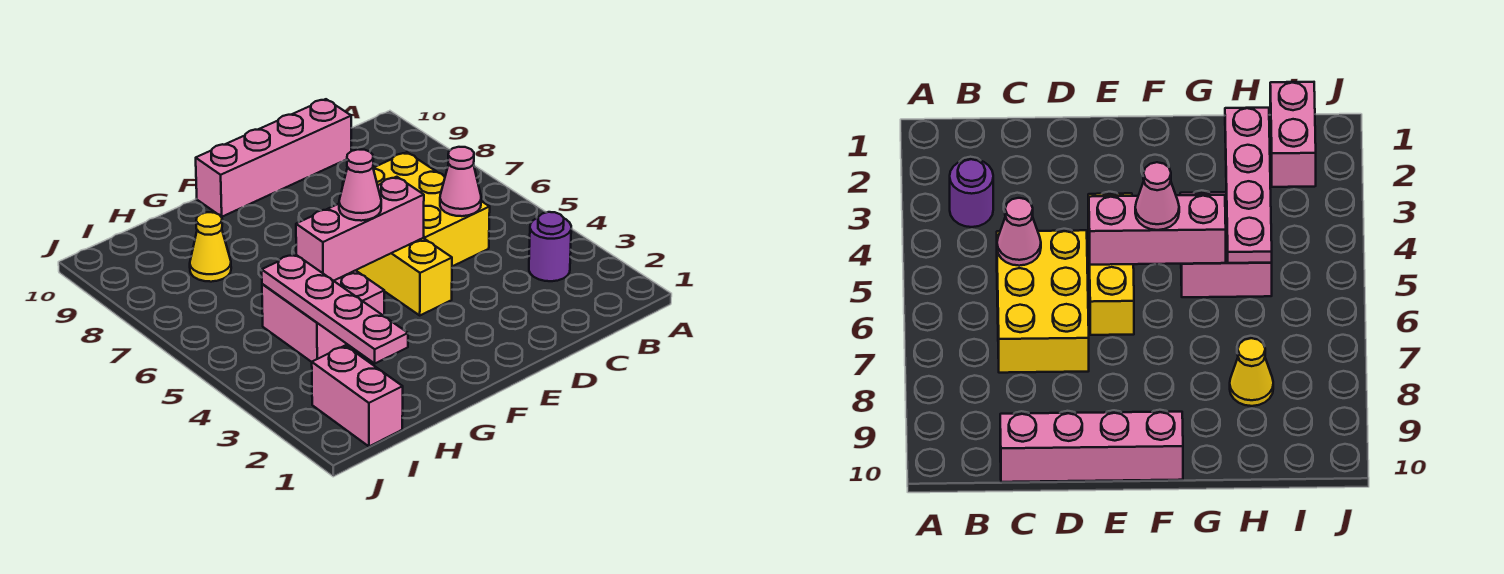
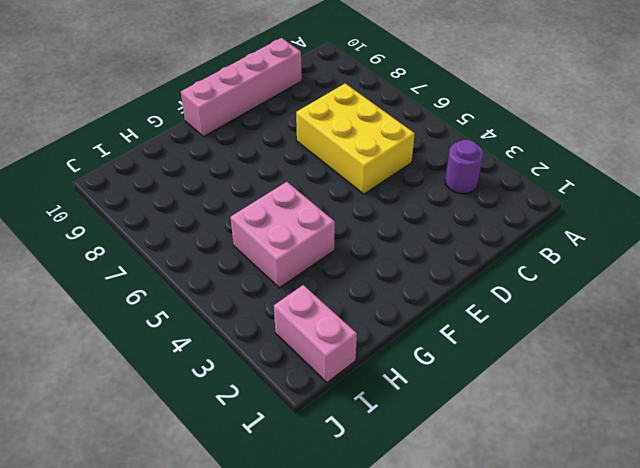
none -> yellow 1x3 brick [356,238,452,315]
none -> yellow 1x1 cone [190,212,231,282]

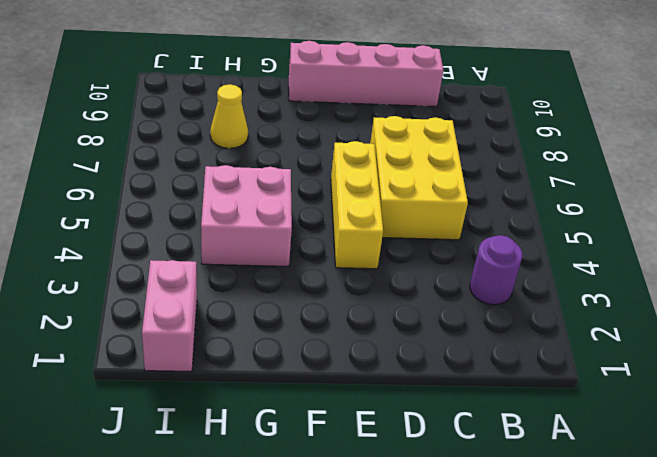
none -> pink 1x1 cone [440,147,481,216]
none -> pink 1x3 brick [296,177,424,281]

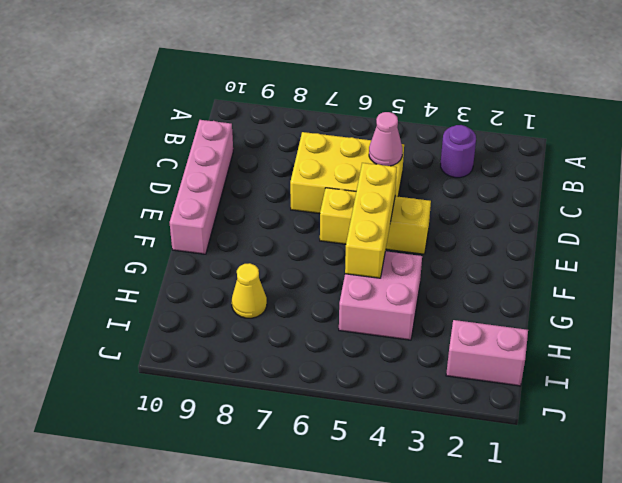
yellow 1x3 brick [345,163,397,278] -> pink 1x3 brick [296,177,424,281]
none -> pink 1x4 plate [262,254,408,363]
none -> pink 1x1 cone [339,149,381,221]

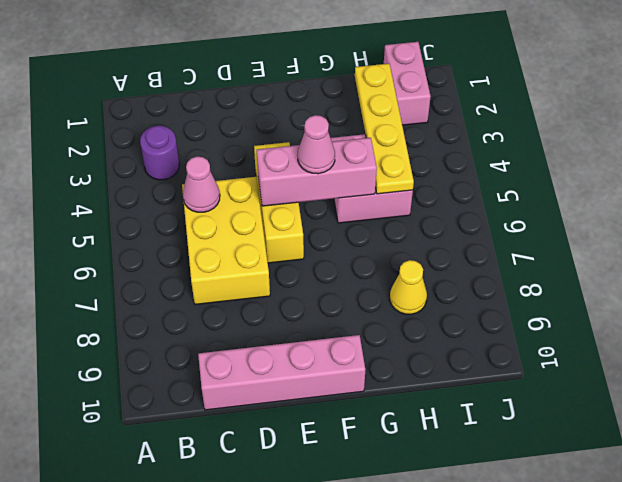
yellow 1x4 plate [355,64,414,194] -> pink 1x4 plate [262,254,408,363]

